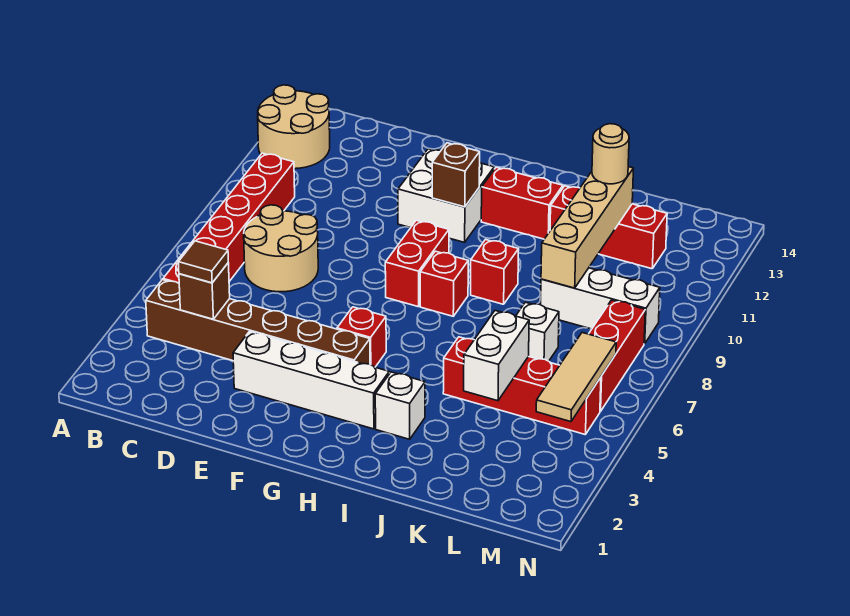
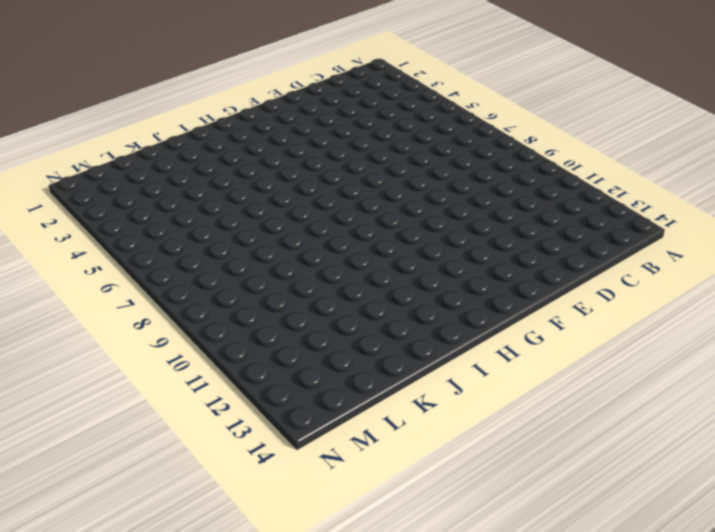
none -> tan 2x2 round brick [258,85,330,169]
none -> brown 1x6 brick [146,280,370,364]
none -> red 1x6 brick [163,153,295,283]

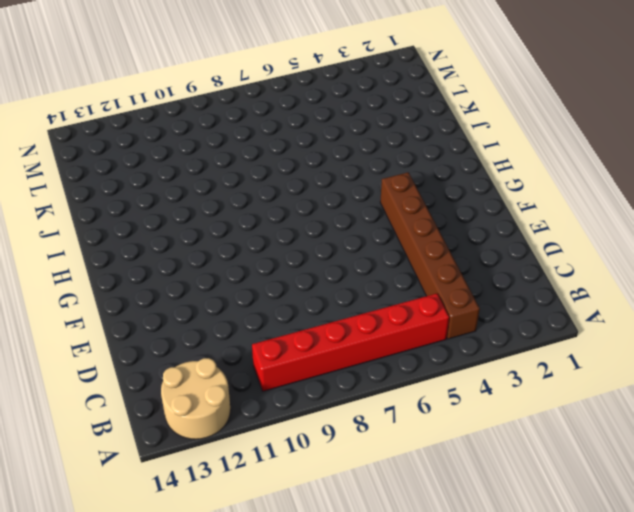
none -> tan 2x2 round brick [244,205,318,292]
none -> white 1x4 brick [233,331,389,429]
none -> white 2x2 brick [398,149,494,242]

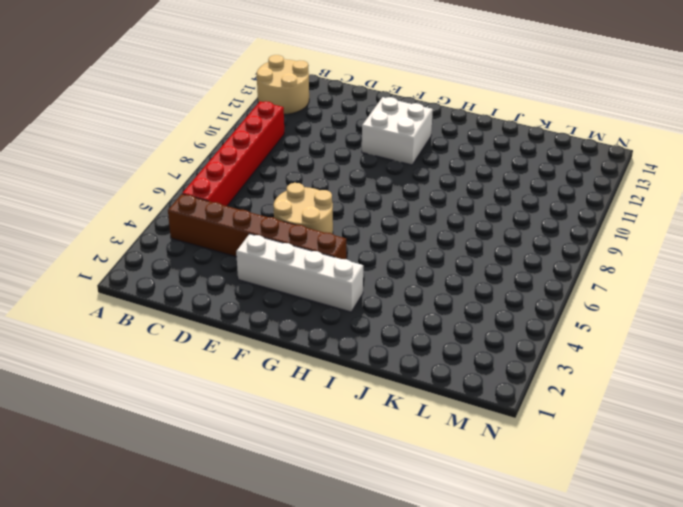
tan 2x2 round brick [274,183,333,234] -> tan 2x2 round brick moved to [244,205,318,292]
none -> red 1x1 brick [337,307,386,367]
none -> red 1x2 brick [385,221,449,307]
none -> red 1x1 brick [420,251,468,316]

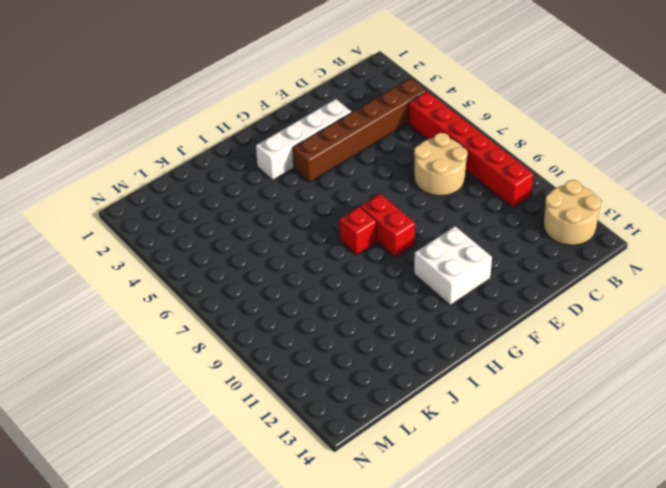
none -> red 1x1 brick [337,307,386,367]
none -> red 1x2 brick [481,167,563,239]
none -> white 1x1 brick [375,372,425,439]

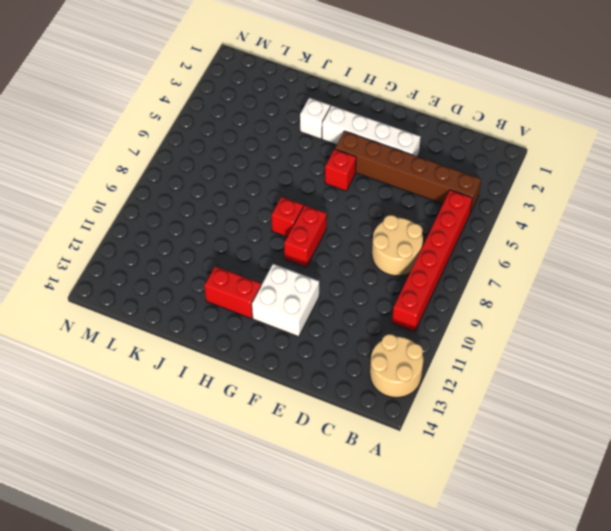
none -> red 1x1 brick [471,240,519,304]
none -> red 1x4 brick [443,337,601,435]
none -> red 1x3 brick [550,186,667,269]

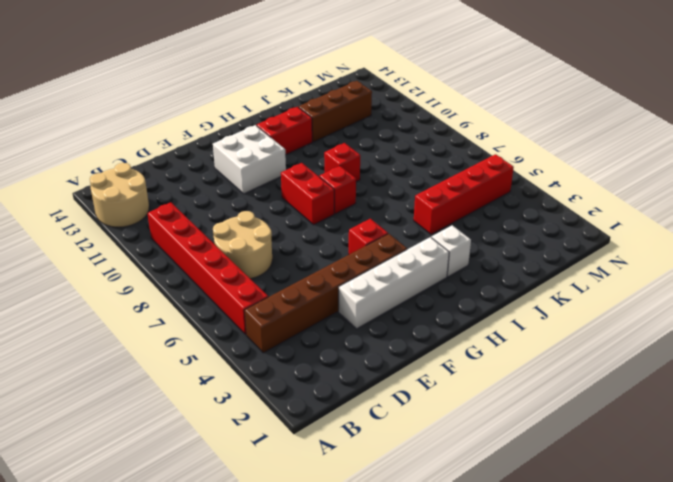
brown 1x3 brick [298,81,372,142] -> red 1x3 brick [550,186,667,269]
none -> white 1x1 brick [516,302,559,361]
none -> white 1x3 brick [541,268,660,344]
none -> red 1x3 brick [589,300,645,411]

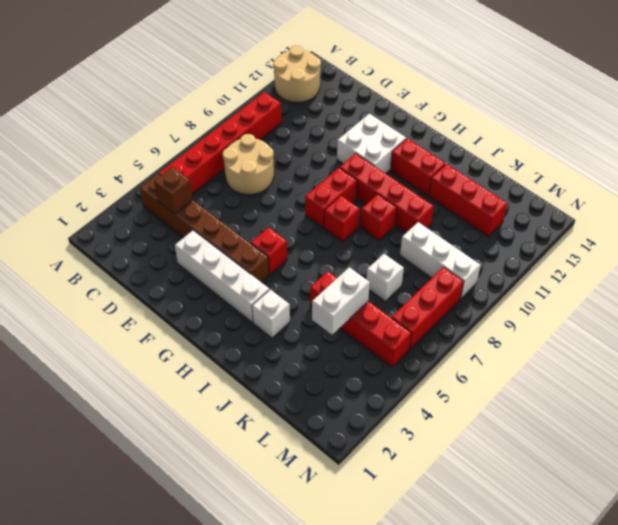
red 1x4 brick [340,153,434,233] -> none
none -> brown 1x1 brick [432,143,480,207]
none -> tan 1x4 brick [541,167,634,288]
none -> tan 1x3 tile [536,333,616,422]

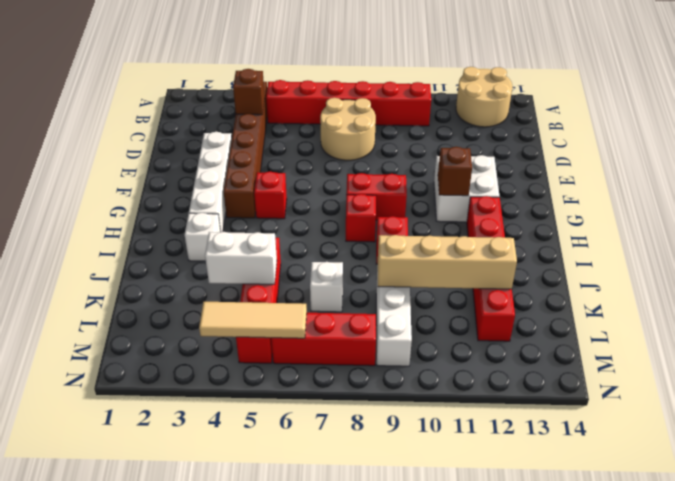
none -> brown 1x1 tile [178,241,228,283]
none -> tan 1x1 round brick [592,124,629,184]

